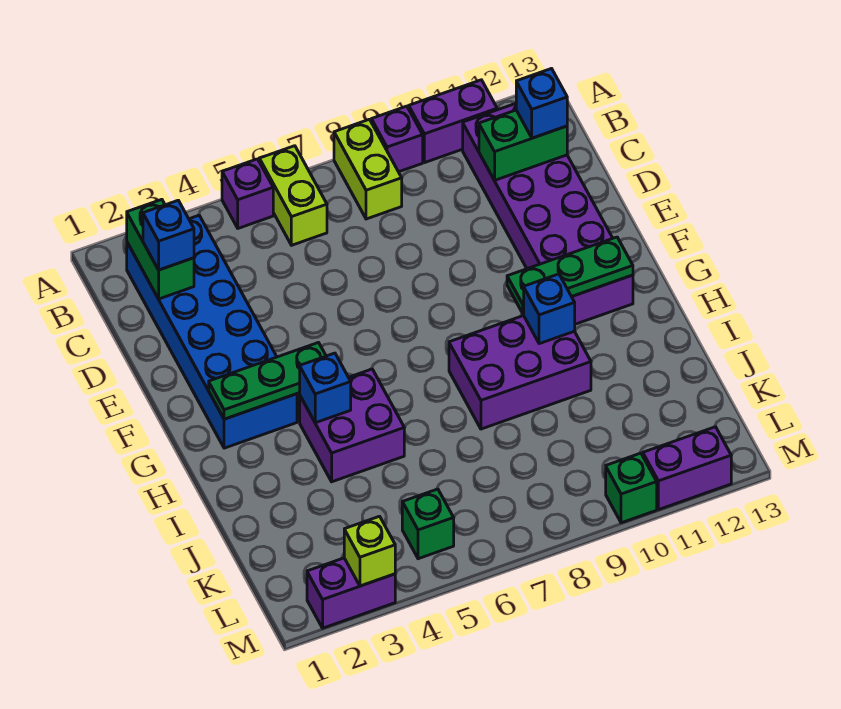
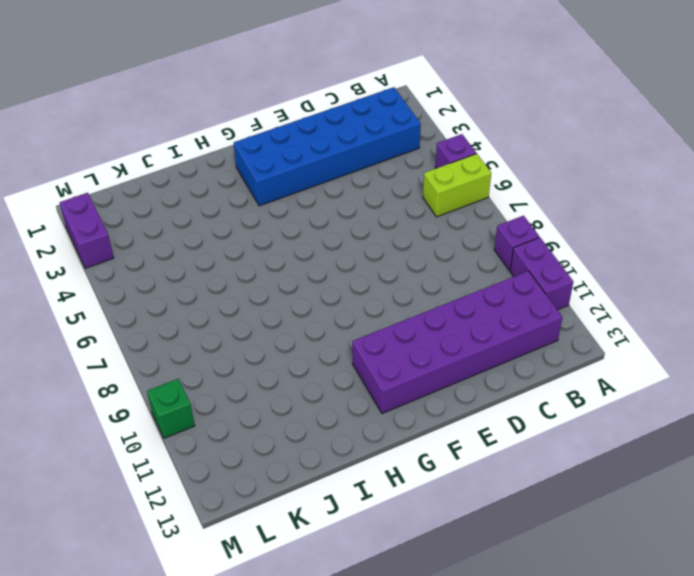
none -> lime 1x2 brick [334,119,402,219]
none -> purple 2x2 brick [300,369,404,482]
none -> purple 2x3 brick [449,316,591,429]

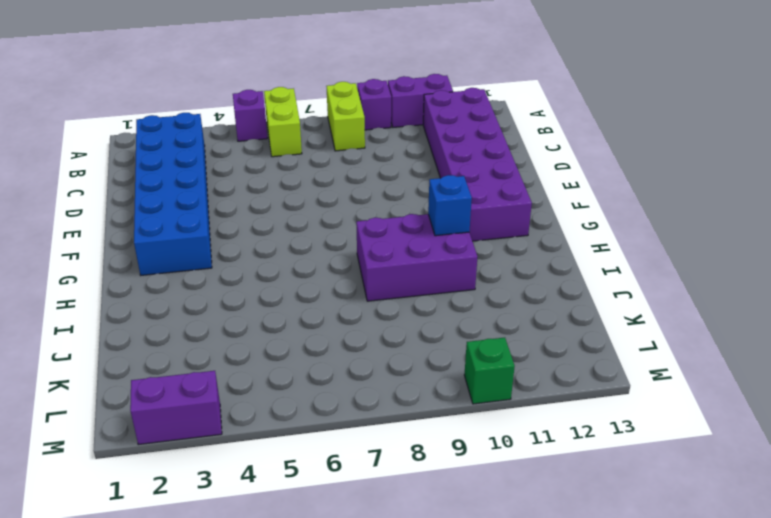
none -> purple 2x2 brick [300,369,404,482]
none -> green 1x1 brick [402,489,454,559]
none -> purple 1x2 brick [643,427,731,510]

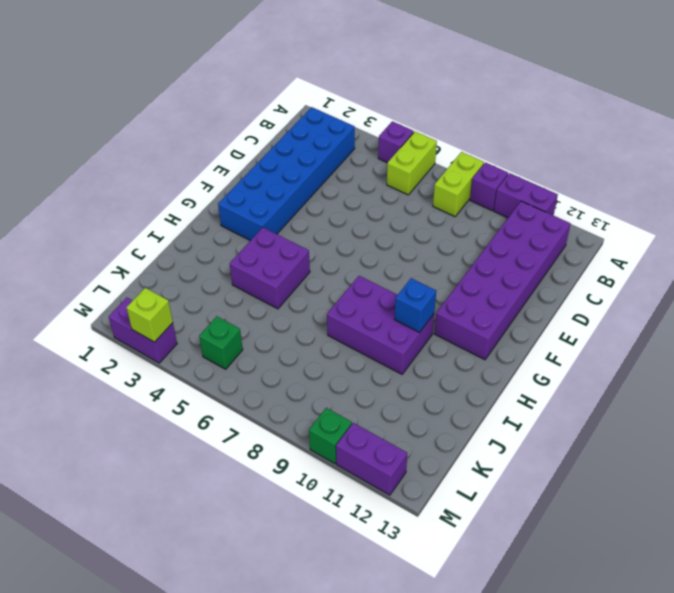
none -> green 1x2 brick [127,199,194,299]
none -> green 1x2 brick [479,110,567,180]
none -> green 1x3 plate [209,343,326,419]

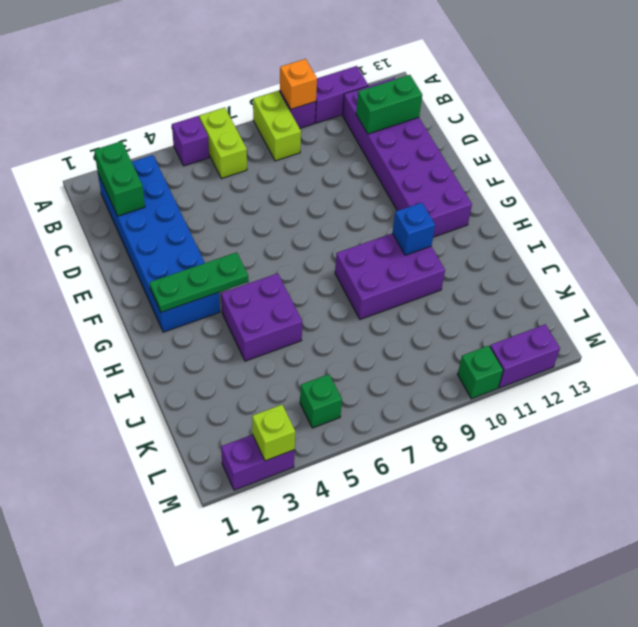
orange 1x1 brick [280,59,317,109] -> none
none -> green 1x3 plate [507,237,633,314]
none -> blue 1x1 brick [300,353,351,423]
none -> blue 1x1 brick [143,200,194,270]

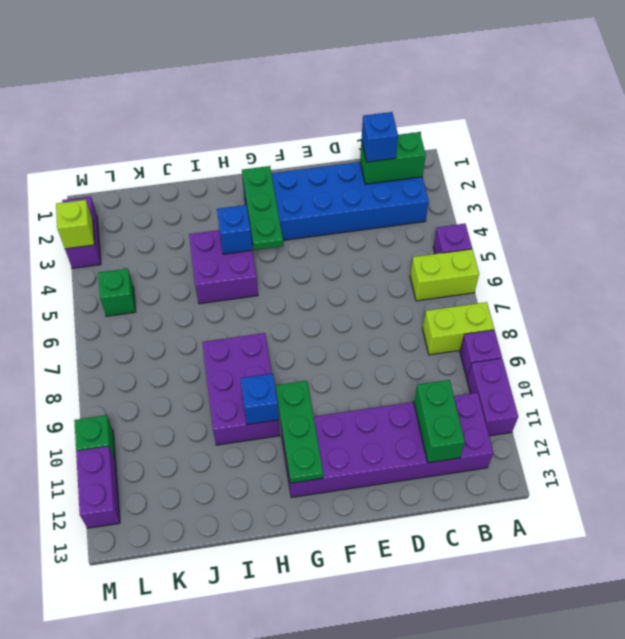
none -> blue 1x1 brick [516,69,567,138]

